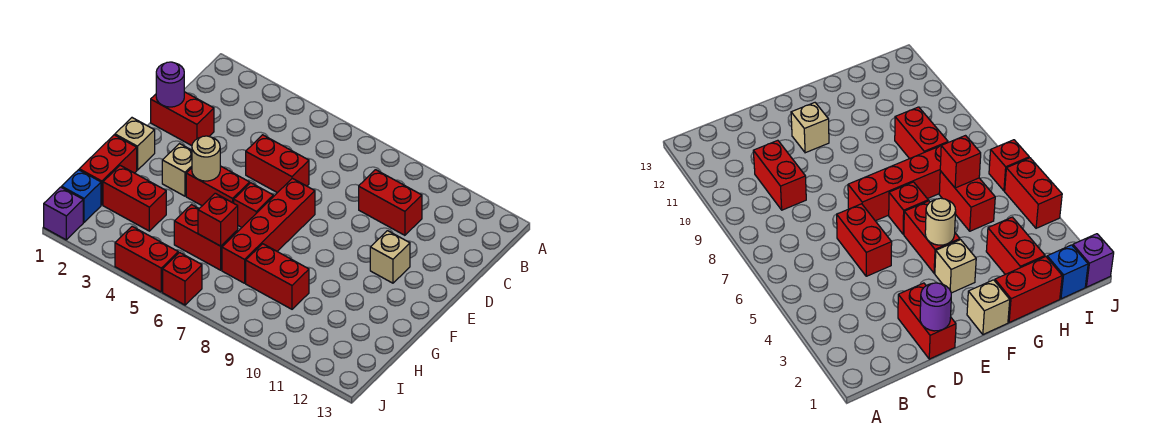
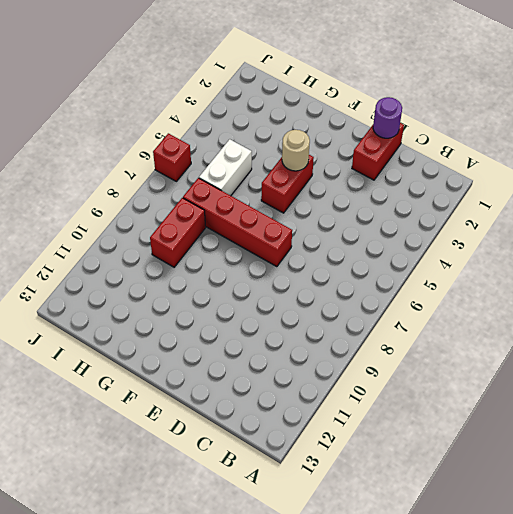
white 1x2 brick [199,139,252,196] -> red 1x2 brick [174,205,238,270]
none -> red 1x2 brick [359,170,422,235]
none -> red 1x2 brick [246,135,309,193]
none -> tan 1x1 brick [370,231,410,283]

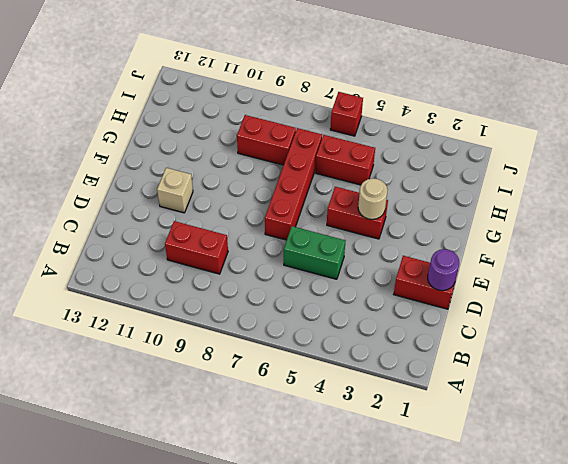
green 1x2 brick [284,226,345,279] -> red 1x2 brick [246,135,309,193]
none -> tan 1x1 brick [115,118,155,170]
none -> tan 1x1 brick [162,144,192,196]
none -> red 1x1 brick [234,183,273,227]

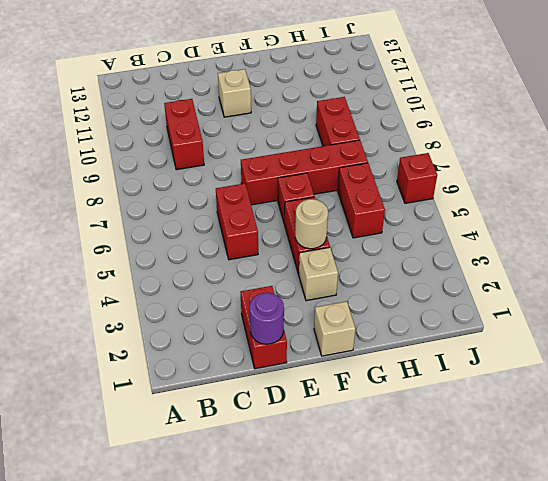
none -> red 1x2 brick [79,135,137,205]
none -> red 1x2 brick [103,165,166,231]
none -> blue 1x1 brick [62,170,101,222]

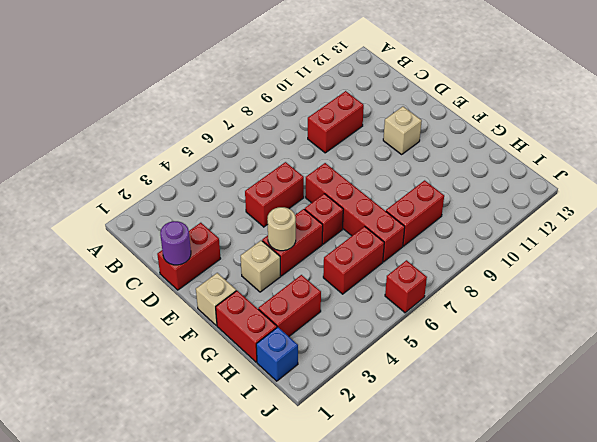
none -> purple 1x1 brick [44,187,83,240]
none -> red 1x2 brick [115,226,178,292]
none -> red 1x1 brick [198,193,238,246]

